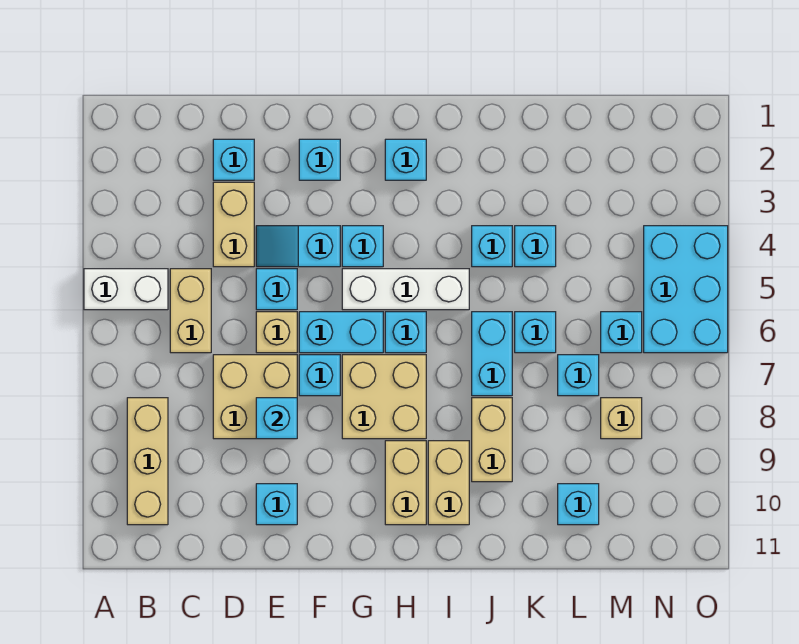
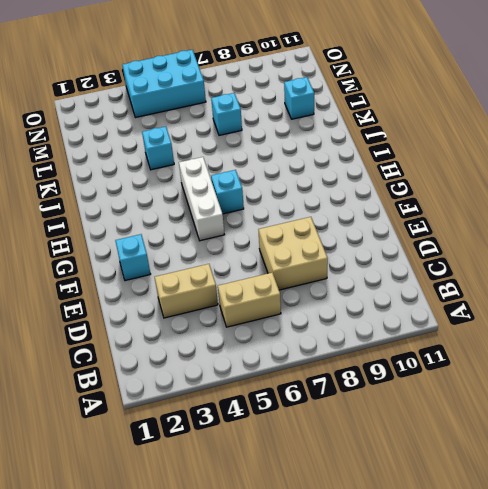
none -> white 1x2 brick [84,269,168,310]
none -> tan 1x3 brick [127,398,168,525]
none -> cyan 1x1 brick [213,139,254,180]
none -> cyan 1x2 slope [256,226,340,267]

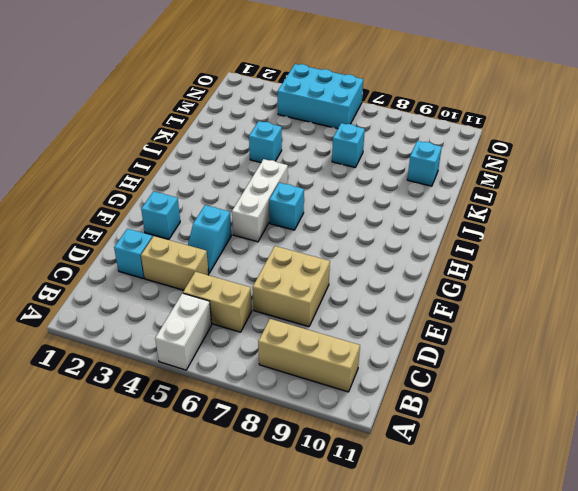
none -> cyan 1x1 brick [256,269,297,310]
none -> tan 1x1 brick [256,312,297,353]
none -> cyan 1x1 brick [256,484,297,525]
none -> cyan 1x2 brick [299,312,383,353]

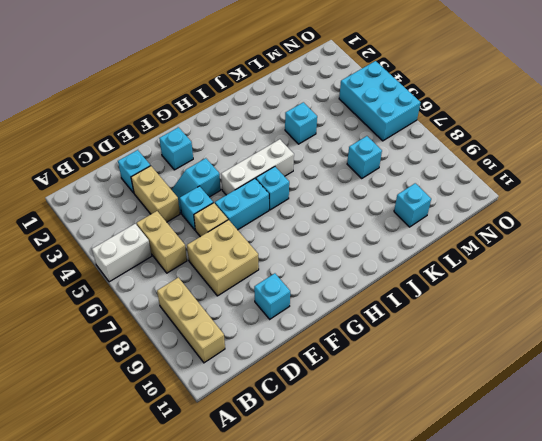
none -> cyan 1x1 brick [299,355,340,396]
none -> cyan 1x1 brick [342,226,383,267]
none -> tan 2x2 brick [342,355,426,439]
none -> cyan 1x1 brick [385,139,426,180]

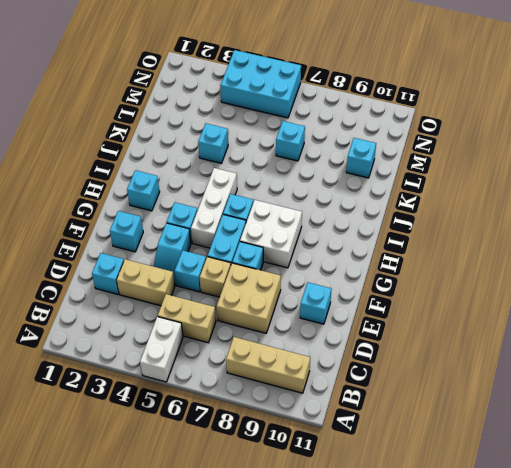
white 2x2 brick [240,200,302,268] -> tan 2x2 brick [342,355,426,439]
none -> tan 1x2 brick [385,441,426,525]
none -> tan 1x2 brick [428,441,469,525]
none -> cyan 1x1 brick [472,226,512,267]
none -> cyan 1x2 brick [472,312,512,396]

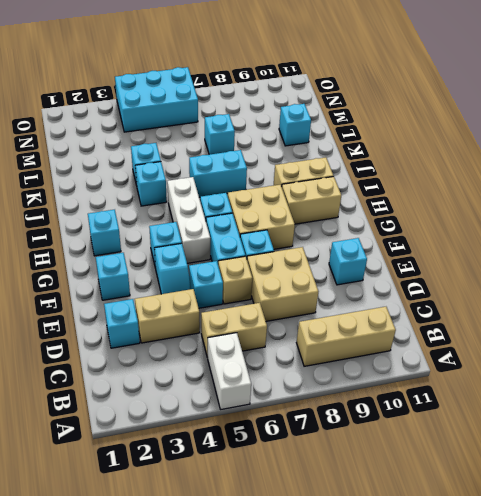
none -> tan 1x2 brick [472,398,512,482]
none -> cyan 1x1 brick [515,312,556,353]
none -> cyan 1x1 brick [601,312,642,353]
none -> tan 1x1 brick [601,398,642,439]

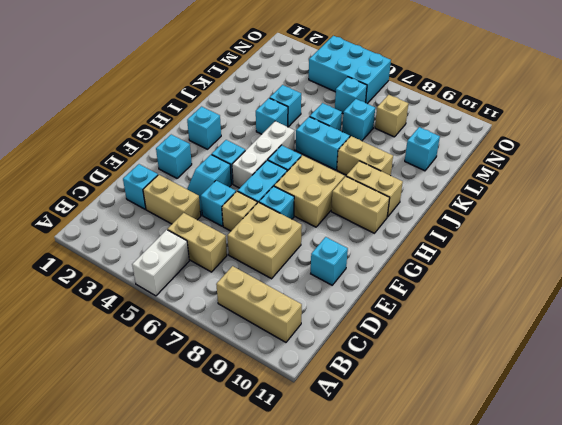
none -> cyan 1x1 brick [256,398,297,439]

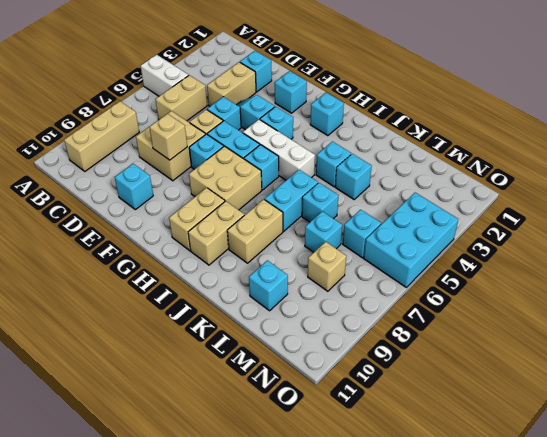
tan 1x1 brick [149,114,187,160] -> cyan 1x1 brick [256,398,297,439]

